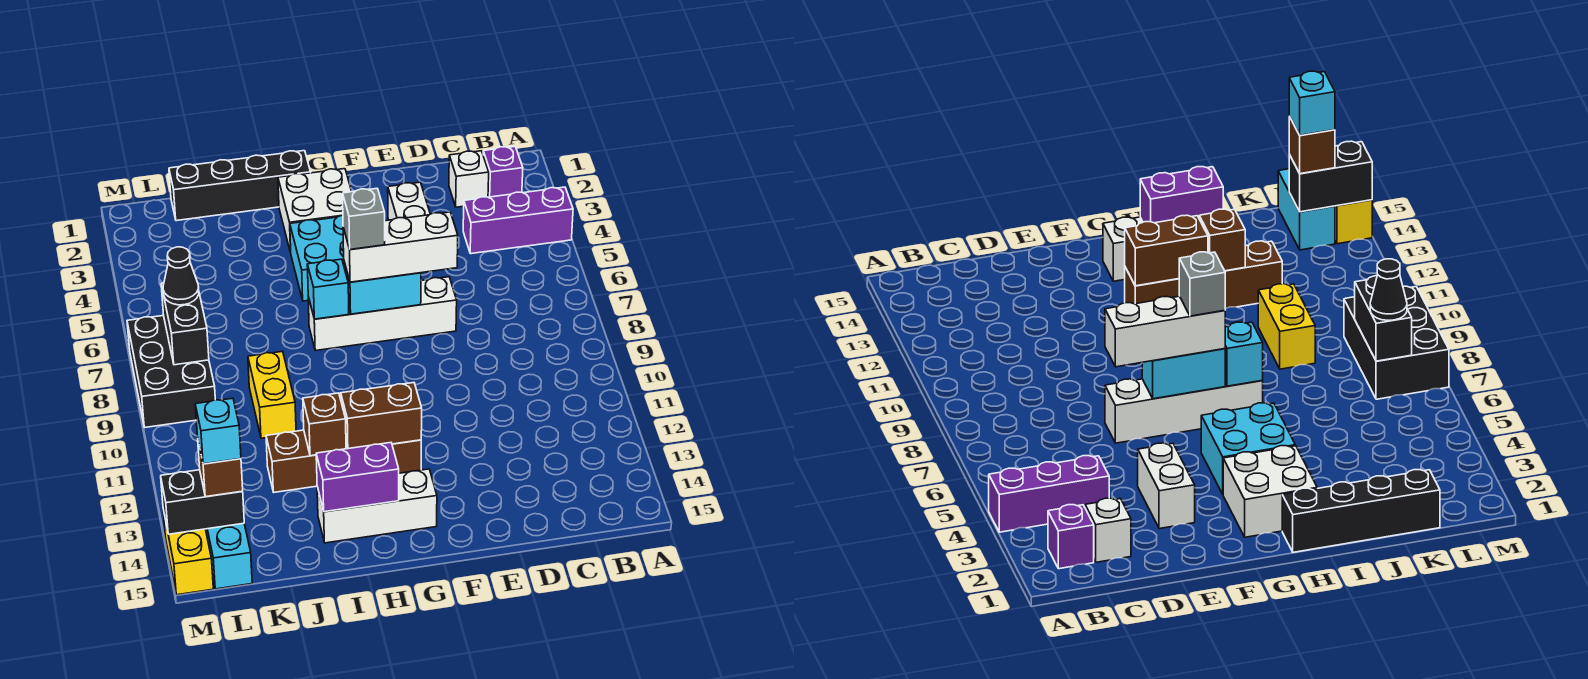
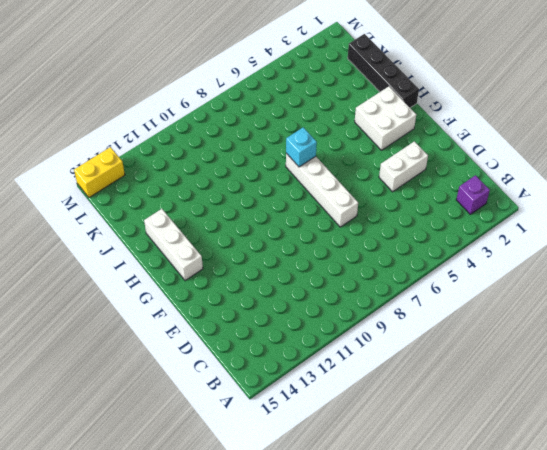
none -> purple 1x3 brick [463,187,573,254]
none -> white 1x1 brick [449,151,489,207]
none -> cyan 2x2 brick [290,215,344,301]

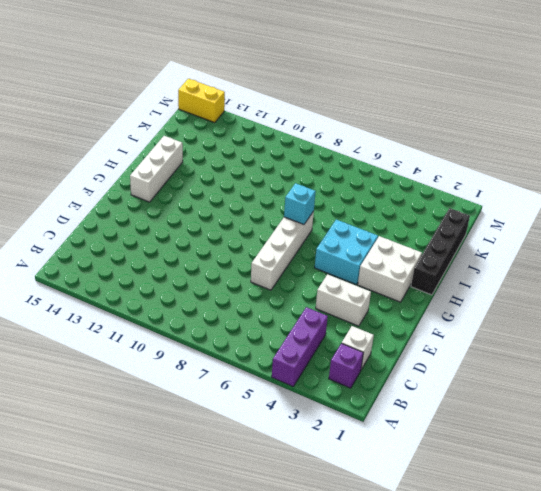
none -> brown 1x4 brick [266,430,421,492]
none -> yellow 1x2 brick [248,351,296,438]
none -> black 2x3 brick [127,315,215,427]

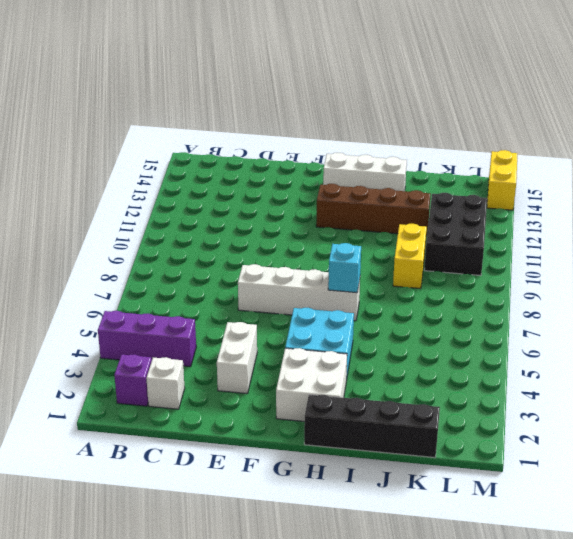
black 2x3 brick [424,193,487,275] -> black 2x3 brick moved to [127,315,215,427]
none -> cyan 1x2 brick [206,523,252,589]
none -> cyan 1x2 brick [343,262,421,314]
none -> brown 1x2 brick [341,383,422,449]

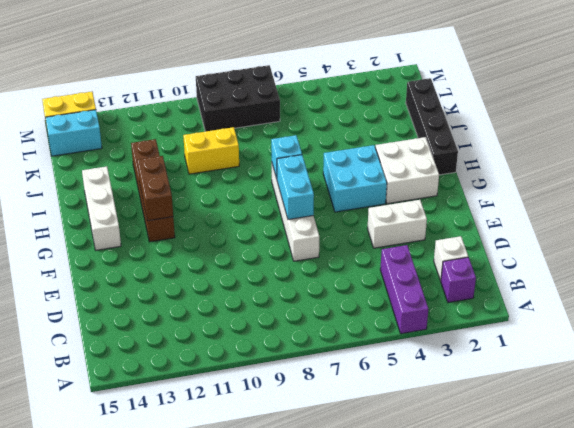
none -> purple 1x2 brick [316,443,399,512]
none -> brown 1x1 brick [303,393,346,456]
none -> black 1x2 brick [161,283,209,365]

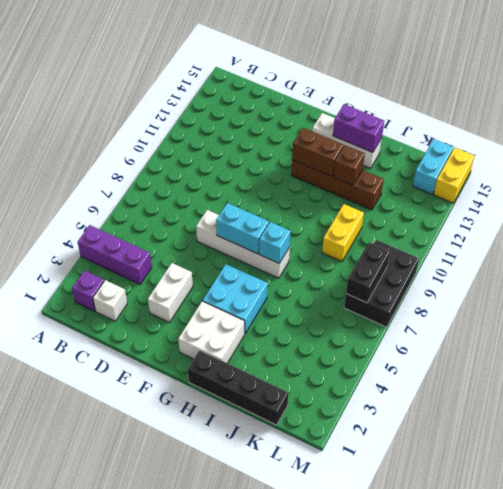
none -> black 1x2 brick [161,470,244,534]
none -> white 1x3 brick [343,212,458,282]
none -> black 1x1 cone [163,247,199,305]

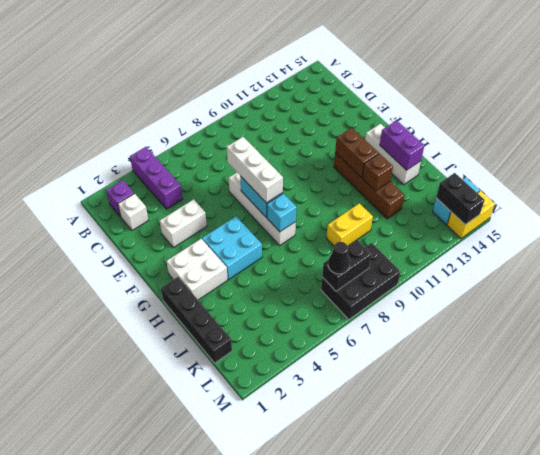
none -> brown 1x1 brick [198,442,243,497]
none -> grey 1x1 brick [343,189,385,249]
none -> cyan 1x1 brick [195,398,241,464]

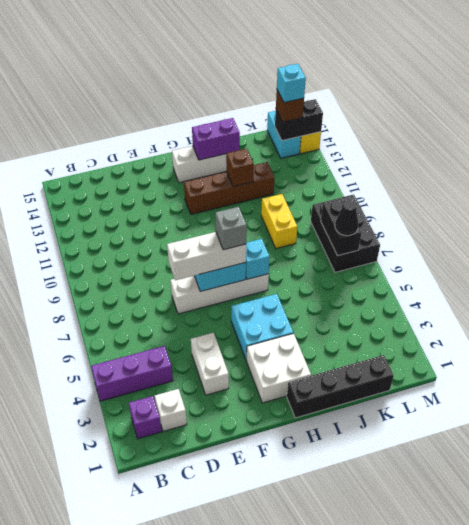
none -> brown 1x2 brick [341,383,422,449]

